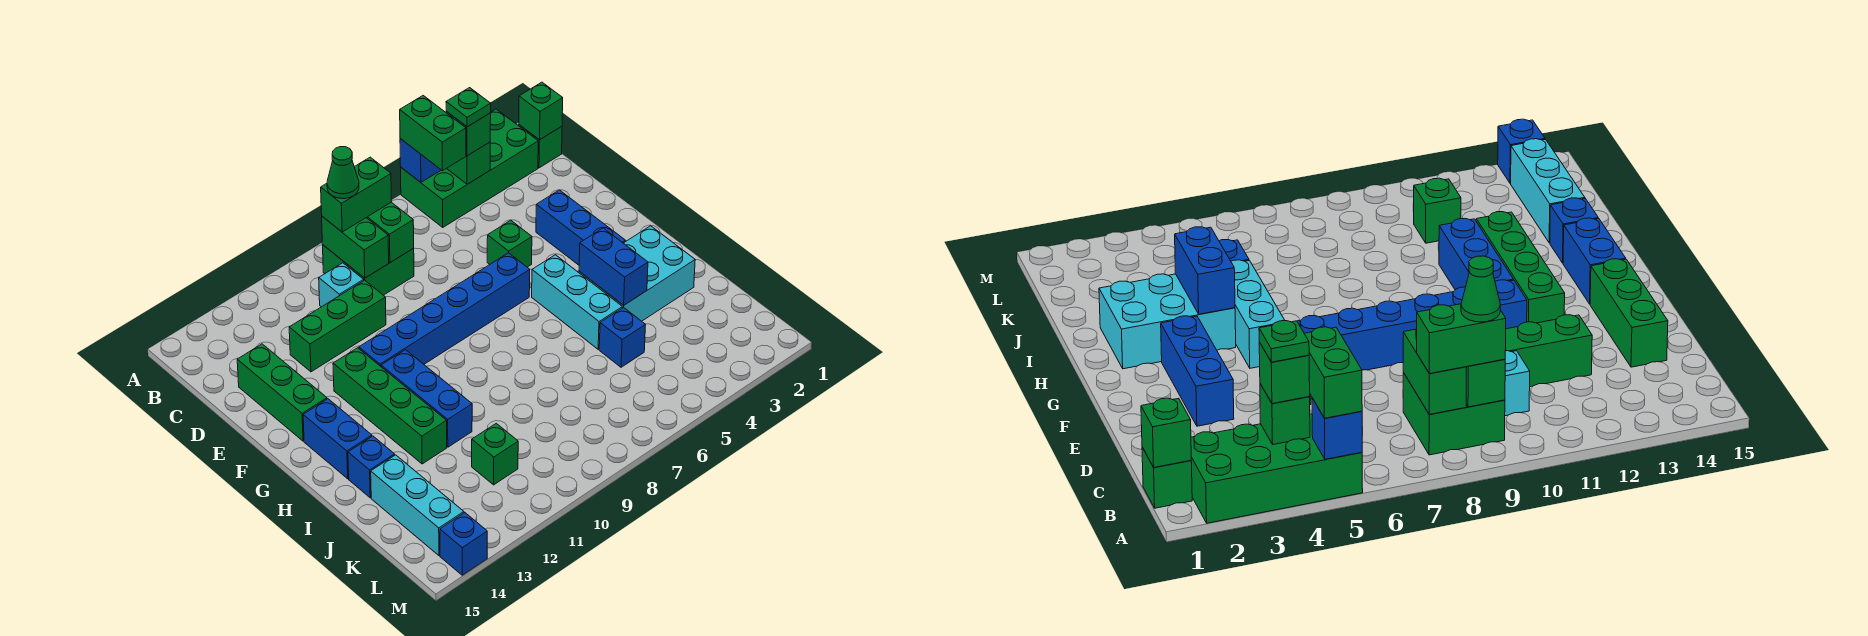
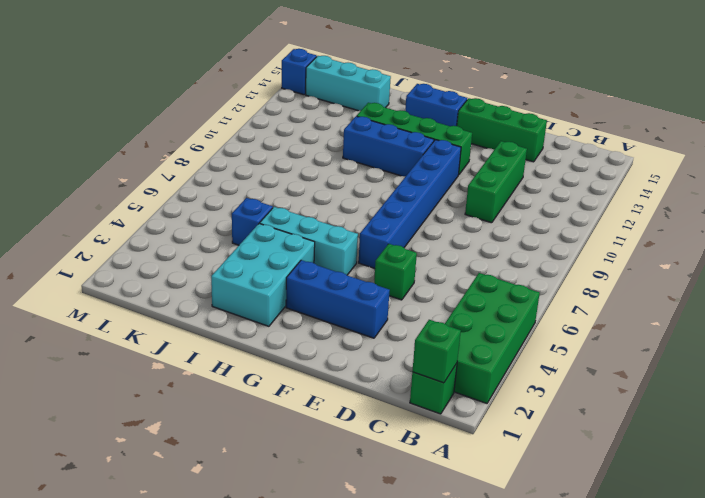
none -> green 2x2 brick [323,245,414,295]
none -> cyan 1x1 brick [319,263,364,307]
none -> blue 1x1 brick [348,436,395,498]
none -> green 1x1 brick [472,423,518,485]

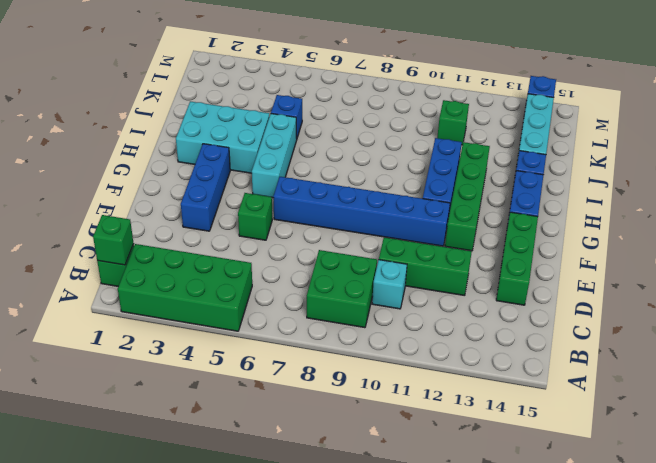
none -> blue 1x1 brick [400,139,441,182]
none -> green 1x1 brick [447,142,490,184]
none -> green 1x2 brick [366,202,414,262]
none -> green 1x2 brick [322,216,389,278]

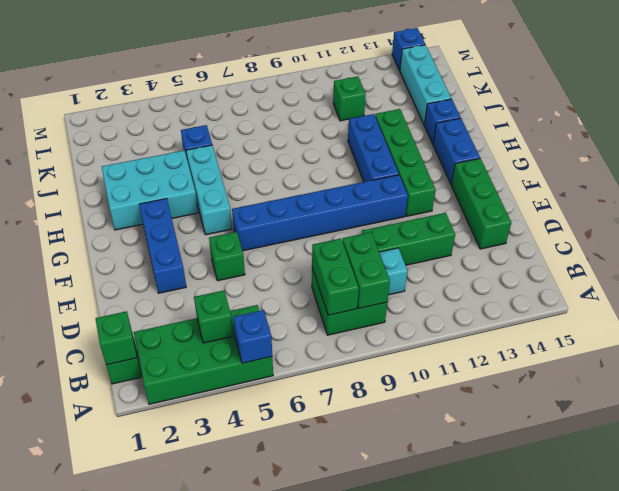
none -> blue 1x2 brick [579,228,648,305]
none -> green 1x2 brick [400,96,466,171]
none -> green 1x1 brick [446,111,491,156]
none -> green 1x2 brick [321,157,391,232]

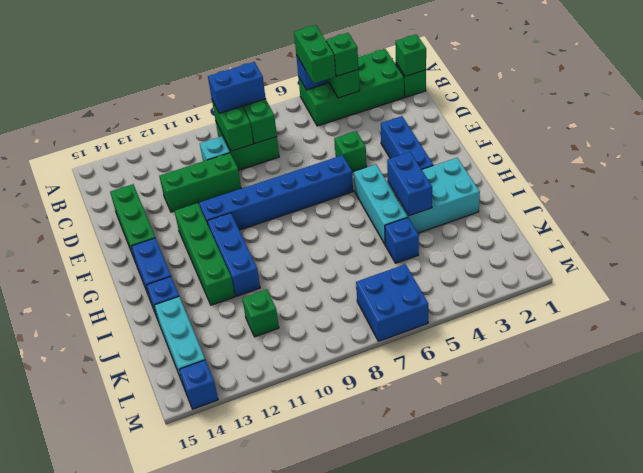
blue 1x2 brick [208,62,266,113] -> green 1x2 brick [321,157,391,232]
blue 2x2 brick [356,264,428,341] -> none
none -> green 1x1 plate [446,88,491,127]
none -> green 1x1 cone [327,147,359,199]

